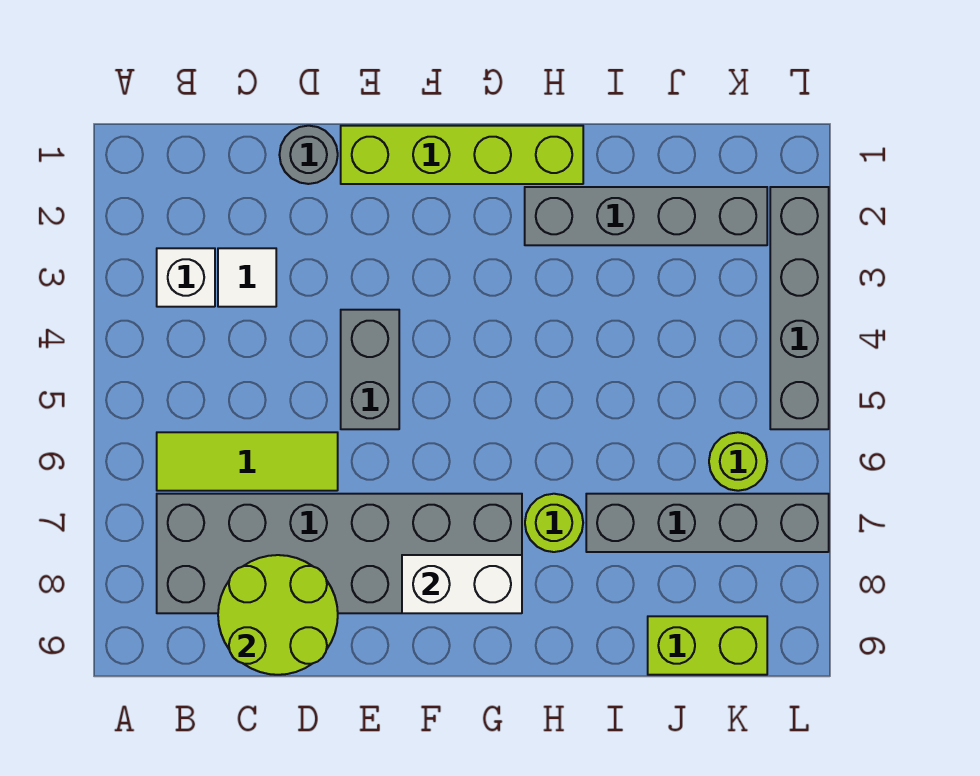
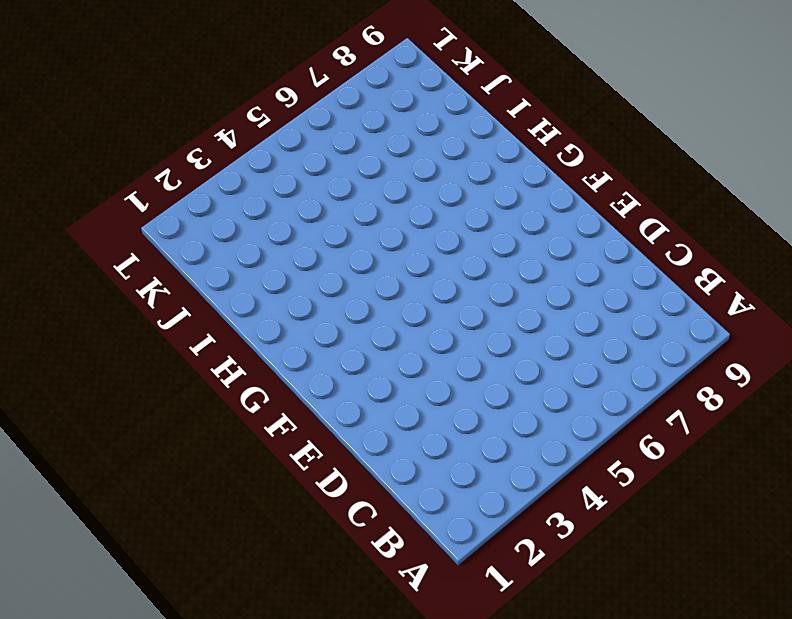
none -> white 1x1 brick [157,248,215,307]
none -> lime 1x3 tile [157,432,338,491]
none -> grey 2x6 brick [157,494,522,613]

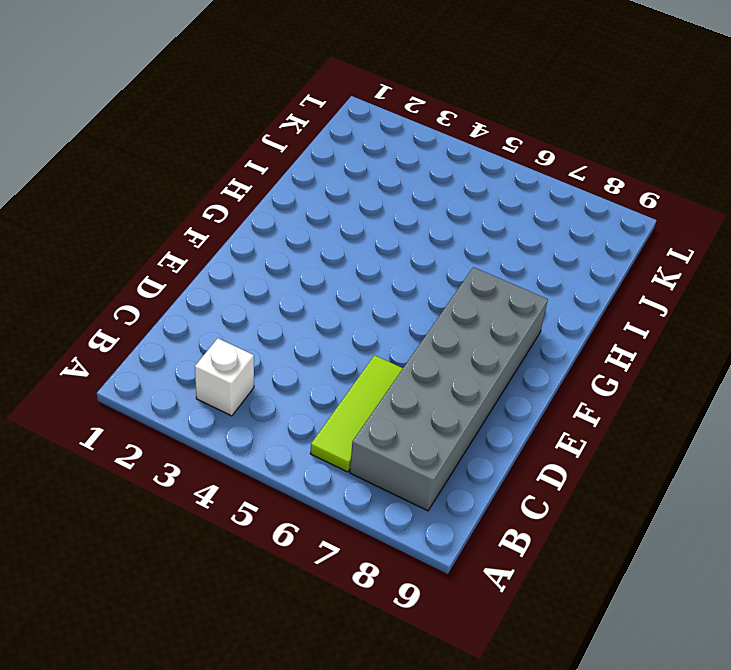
none -> white 1x1 tile [218,248,276,307]
none -> grey 1x1 round brick [279,126,338,184]
none -> lime 1x4 brick [341,126,583,184]

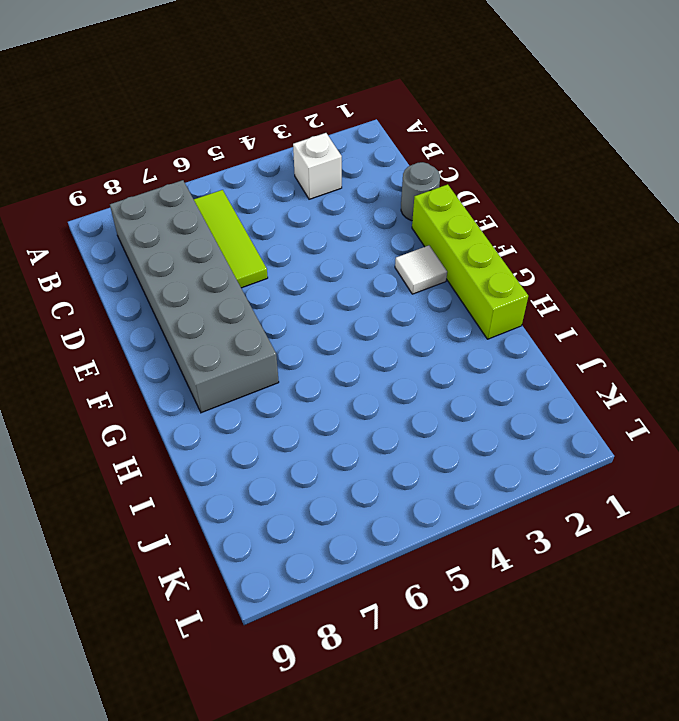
white 1x1 tile [395,246,447,294] -> white 1x1 tile moved to [218,248,276,307]
none -> grey 1x2 brick [341,310,399,429]
none -> grey 1x4 brick [525,187,767,245]
none -> lime 1x1 round brick [525,494,583,552]

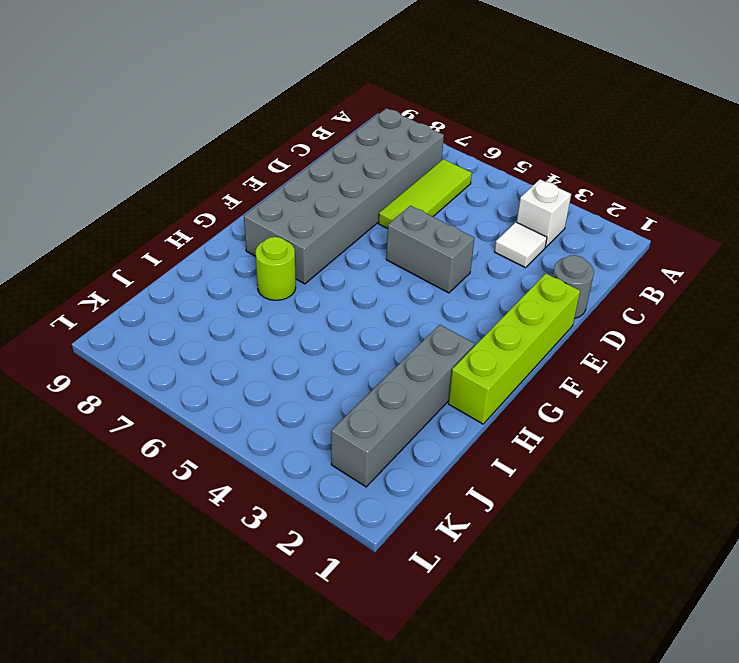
none -> grey 1x4 brick [586,494,829,552]
none -> lime 1x2 brick [648,616,767,675]
none -> lime 1x1 round brick [709,432,767,491]

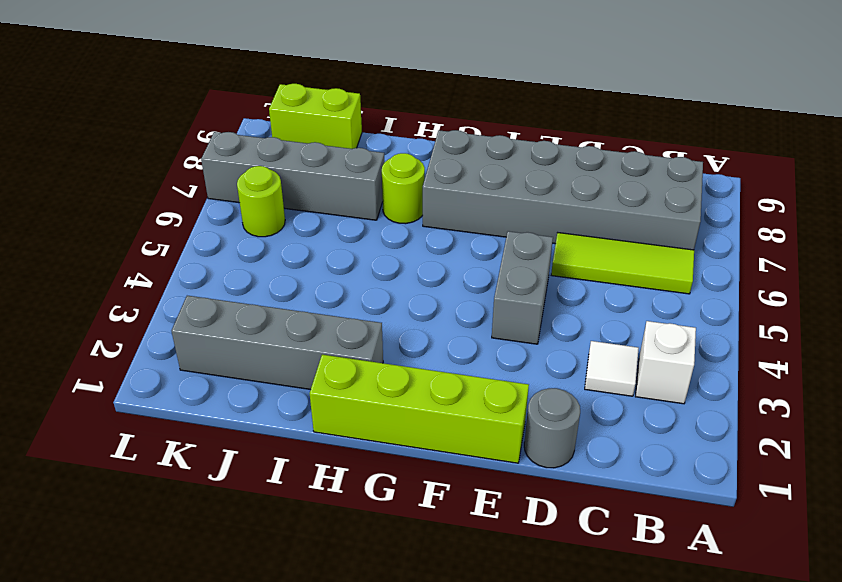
none -> grey 1x4 brick [770,187,829,429]
none -> lime 2x2 round brick [218,555,338,675]
none -> white 1x2 brick [402,555,522,613]

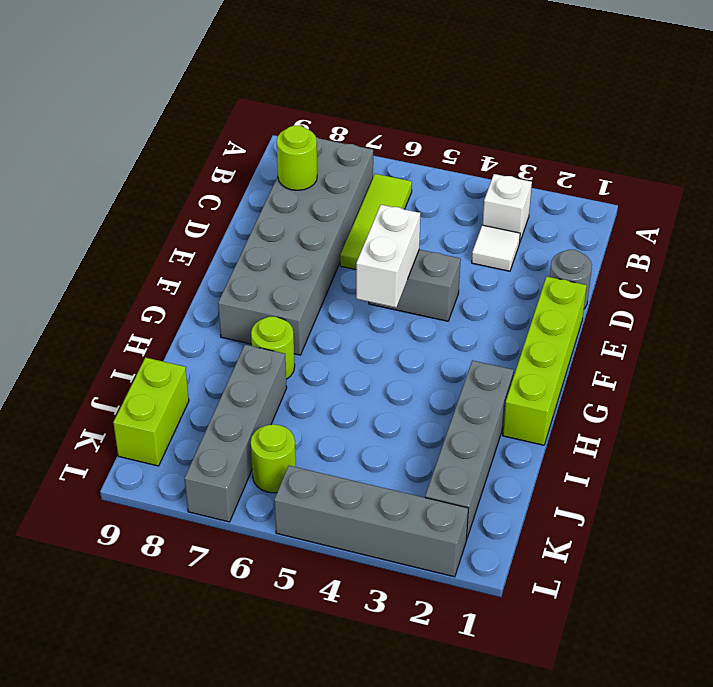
lime 1x1 round brick [277,126,317,190] -> lime 2x2 round brick [218,555,338,675]
white 1x2 brick [356,205,420,307] -> white 1x2 brick moved to [402,555,522,613]

